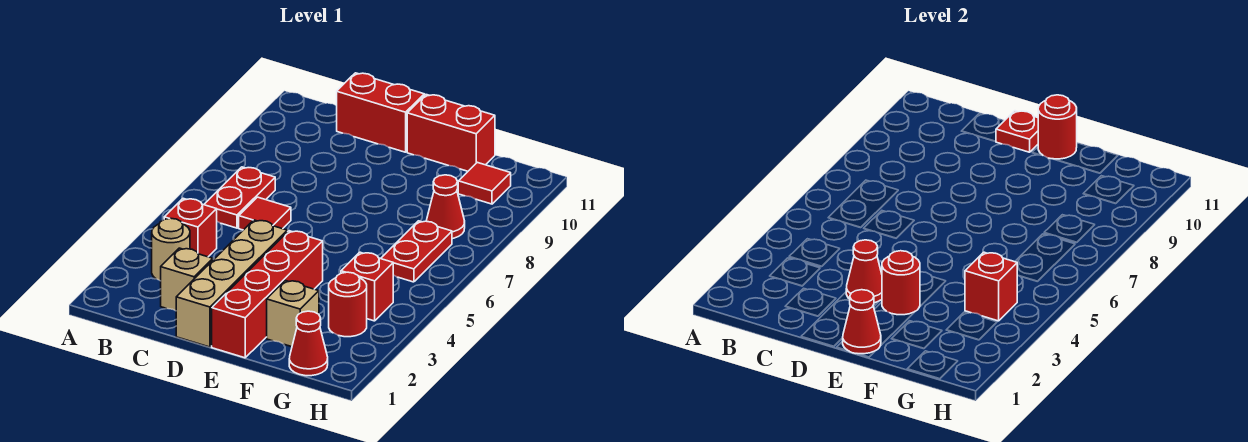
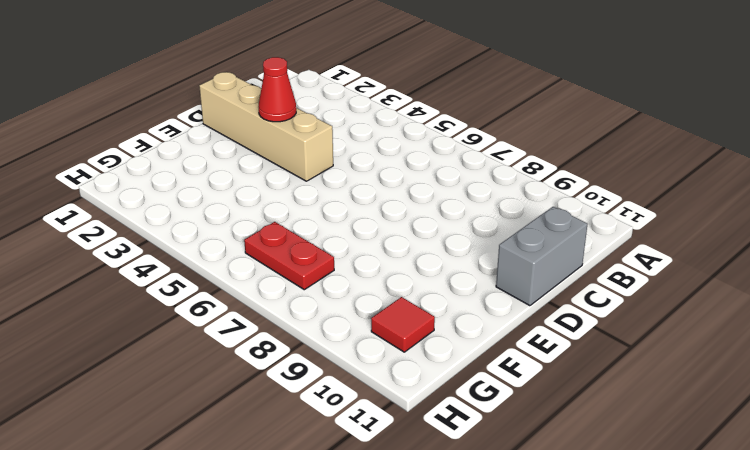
grey 1x2 brick [496,207,587,306] -> red 1x2 brick [337,73,424,152]
none -> tan 1x1 round brick [152,218,190,281]
none -> red 1x1 brick [164,199,217,257]
none -> red 1x2 plate [204,167,275,228]

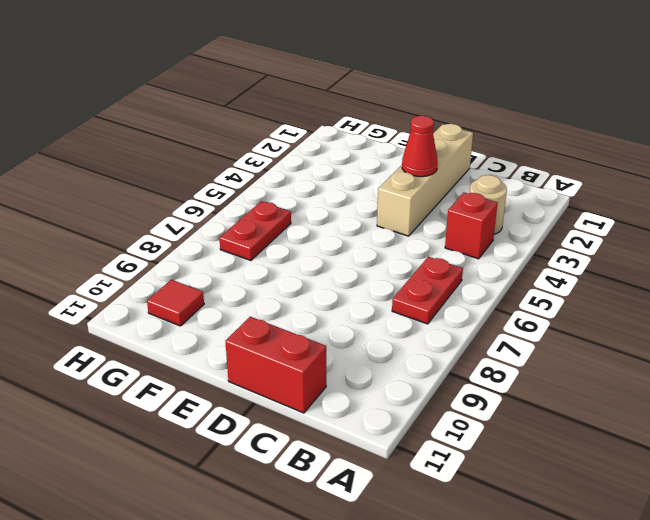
none -> tan 1x1 brick [161,248,213,311]
none -> red 1x1 tile [239,197,291,230]
none -> red 1x4 brick [212,231,323,358]

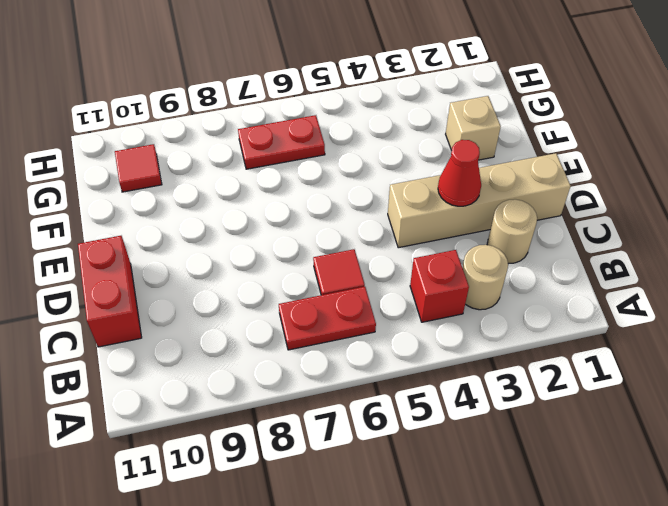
tan 1x1 round brick [487,199,537,264] -> tan 1x1 brick [161,248,213,311]
none -> red 1x4 brick [212,231,323,358]
none -> red 1x2 brick [407,95,495,171]
none -> red 1x1 cone [289,311,328,376]

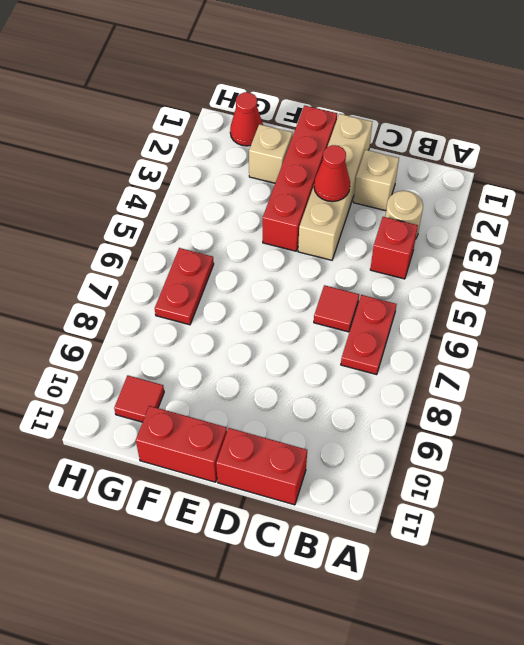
none -> red 1x1 round brick [329,272,367,337]
none -> red 1x1 brick [341,252,393,321]
none -> red 1x1 cone [427,175,465,239]

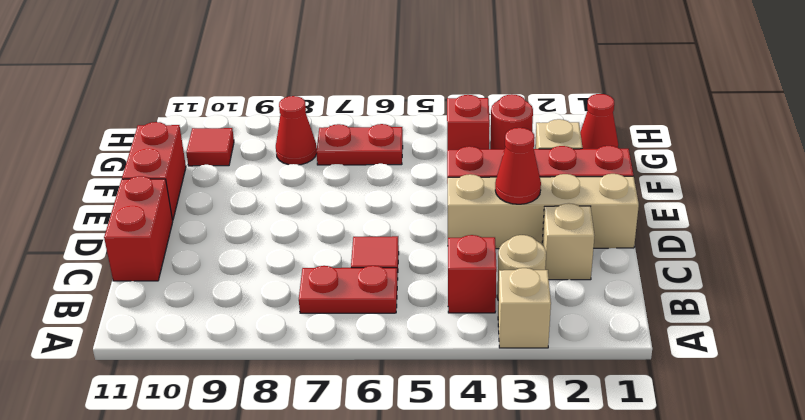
tan 1x1 brick [498,268,551,348] -> none
none -> red 1x1 plate [996,111,1038,152]
none -> red 1x1 cone [843,290,881,354]
none -> red 1x1 round brick [882,251,920,315]

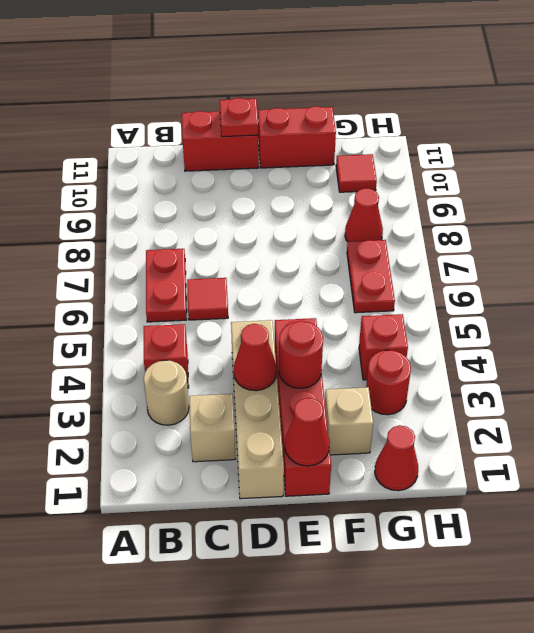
none -> red 1x1 round brick [1038,95,1077,159]
none -> red 1x1 brick [965,252,1017,321]

